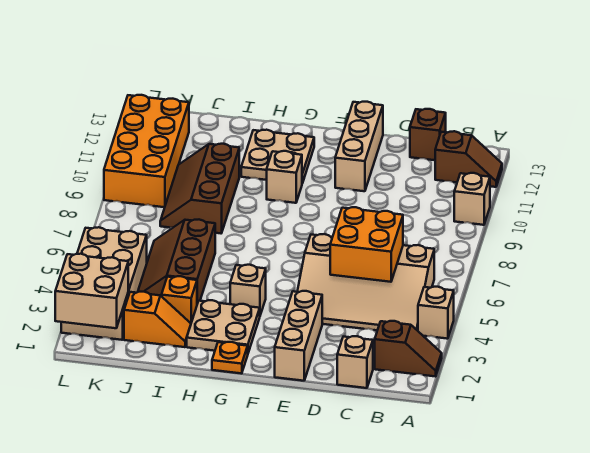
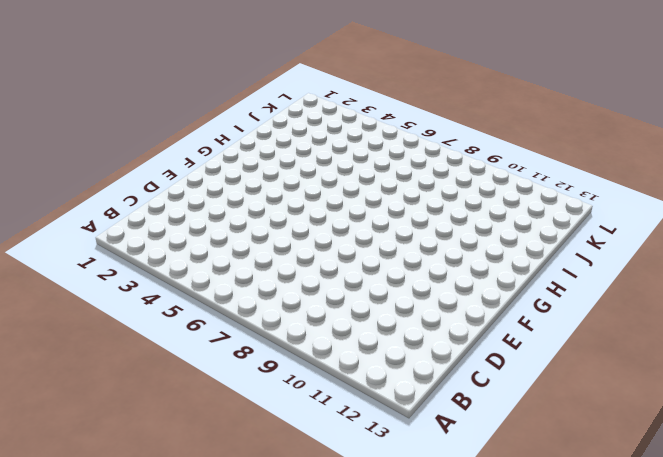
none -> brown 1x2 slope [375,321,442,376]
none -> tan 1x1 brick [418,287,454,339]
none -> tan 1x1 brick [454,173,490,225]

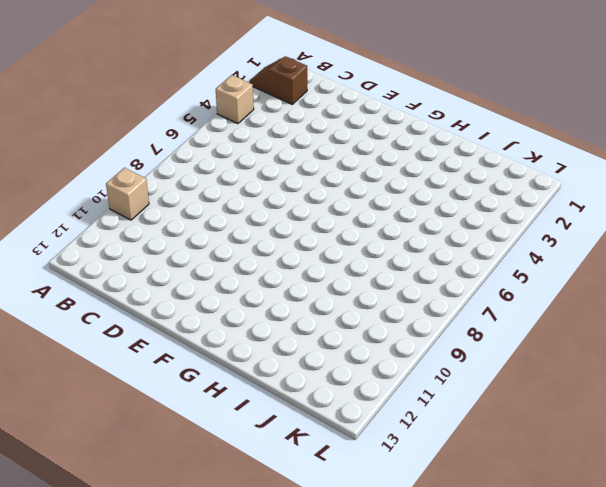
none -> brown 1x2 slope [435,131,502,187]
none -> tan 3x4 slope [297,234,434,331]
none -> tan 1x1 brick [337,336,373,388]

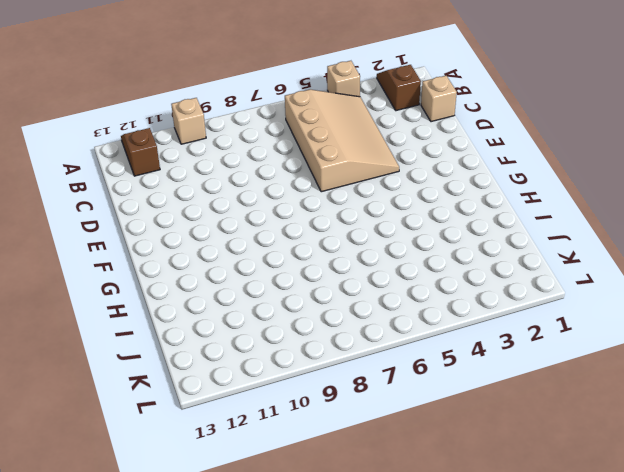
none -> brown 1x1 brick [410,109,446,160]
none -> tan 1x3 brick [275,291,322,381]
none -> tan 1x3 brick [335,102,383,191]

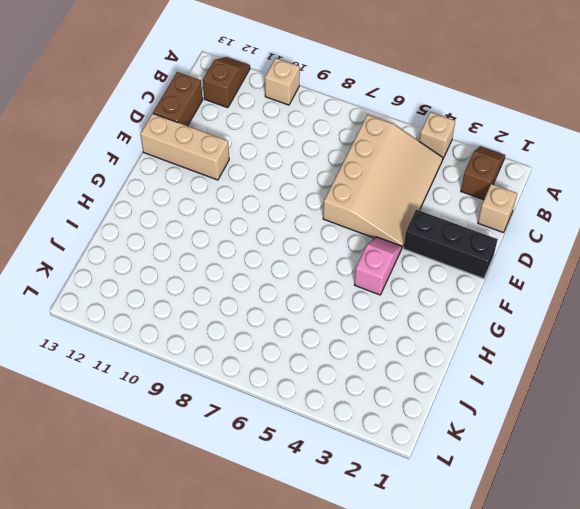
brown 1x2 brick [153,72,203,126] -> brown 1x1 brick [410,109,446,160]
black 1x3 brick [403,209,498,279] -> tan 1x3 brick [275,291,322,381]
pink 1x2 slope [354,237,402,295] -> tan 1x1 brick [230,265,266,315]
none -> orange 1x1 plate [212,342,248,373]
none -> tan 2x2 plate [187,300,260,353]
none -> tan 1x1 brick [267,151,302,203]

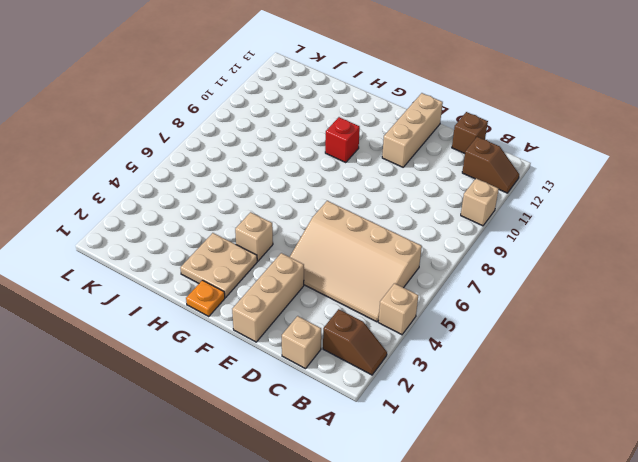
red 1x1 brick [325,117,360,163] -> tan 1x1 brick [267,151,302,203]
none -> tan 2x2 plate [241,130,314,183]
none -> orange 1x2 slope [124,292,191,347]
none -> orange 1x1 brick [161,276,197,323]

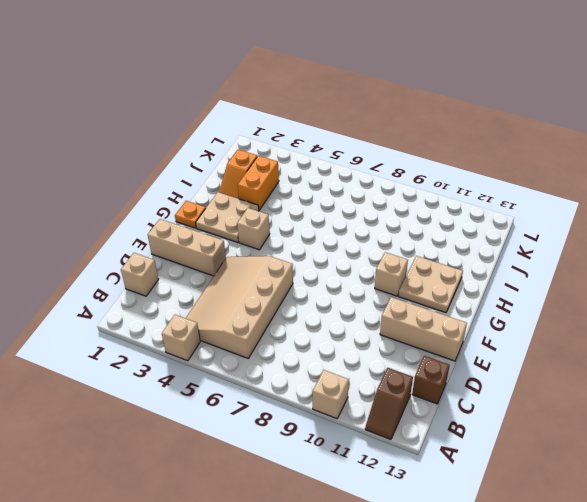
orange 1x2 brick [238,156,279,210] -> orange 1x1 brick [161,276,197,323]
none -> brown 1x2 slope [375,321,442,376]
none -> brown 2x3 slope [138,220,215,304]
none -> brown 2x3 slope [160,144,239,233]

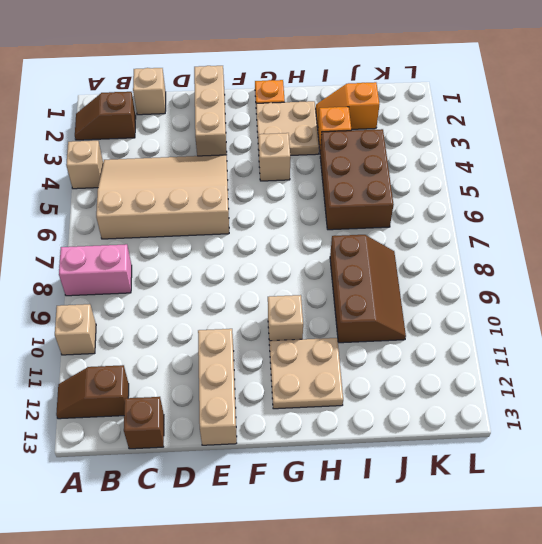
pink 1x2 brick [59,244,132,296] -> none
brown 2x3 brick [320,129,394,230] -> brown 2x3 slope [138,220,215,304]
none -> tan 2x4 brick [61,227,147,340]
none -> orange 2x4 brick [104,95,189,207]
none -> orange 2x2 brick [330,207,403,282]

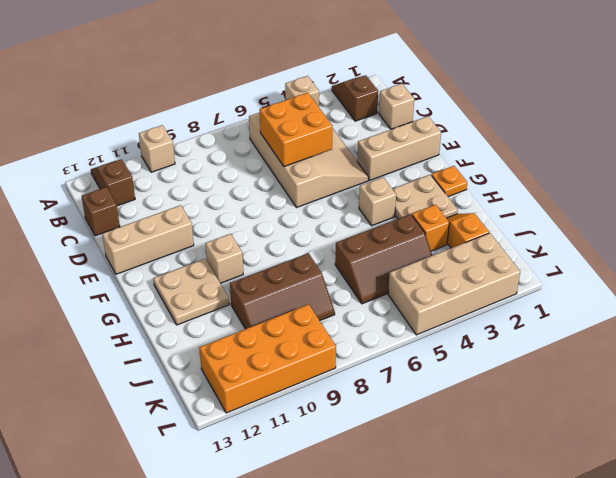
none -> tan 2x2 brick [55,254,128,328]

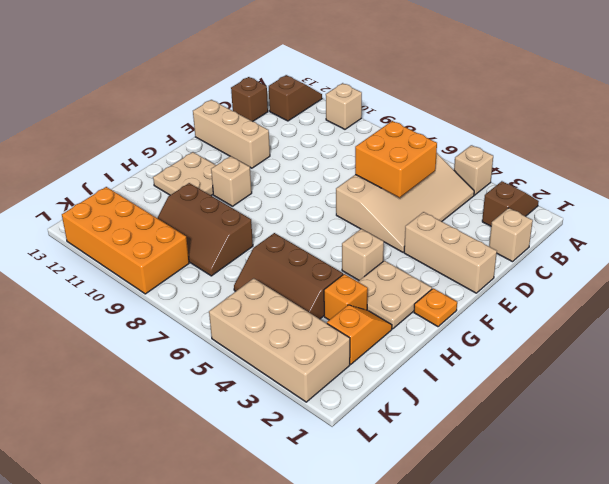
none -> tan 2x2 brick [55,254,128,328]

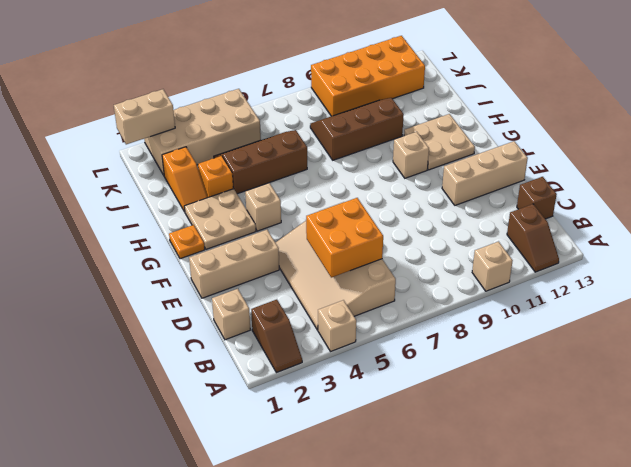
tan 1x2 brick [114,89,175,144] -> tan 2x2 brick [55,254,128,328]

